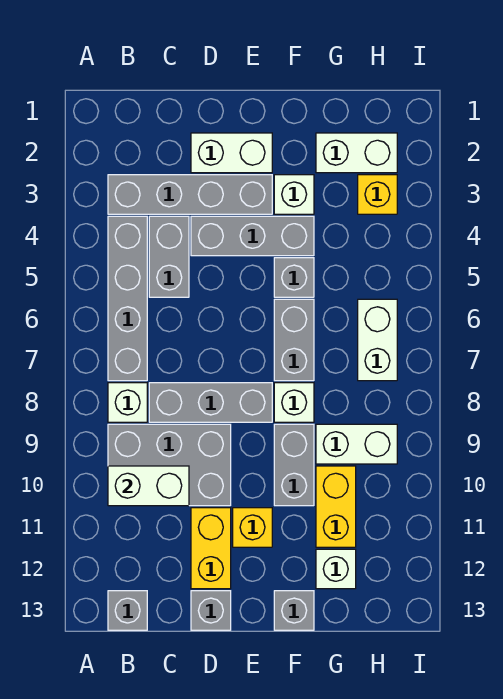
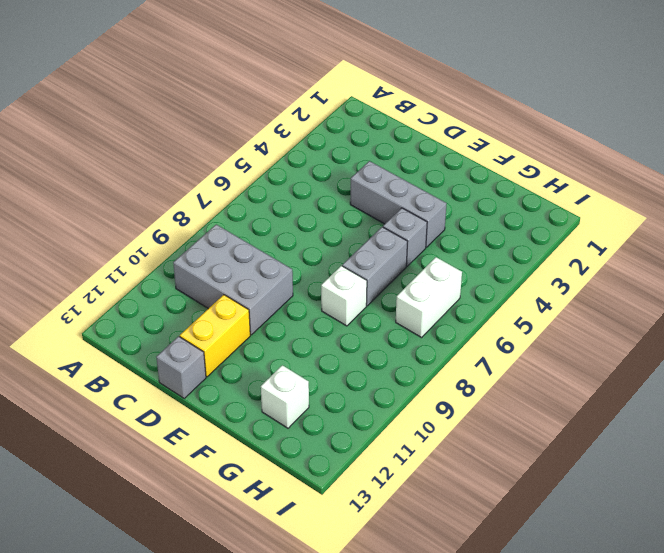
none -> grey 1x4 brick [108,175,272,214]
none -> grey 1x4 brick [108,216,147,381]
none -> white 1x1 brick [108,383,147,422]

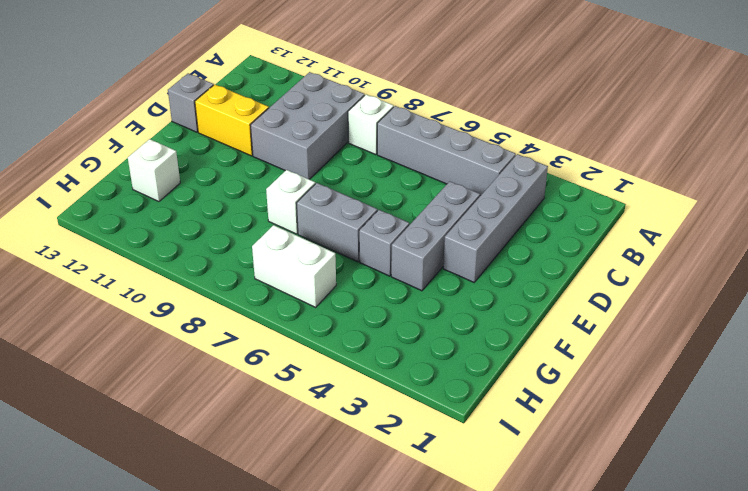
none -> grey 1x1 brick [108,591,147,630]
none -> grey 1x2 brick [149,216,189,297]
none -> grey 1x3 brick [149,383,272,422]

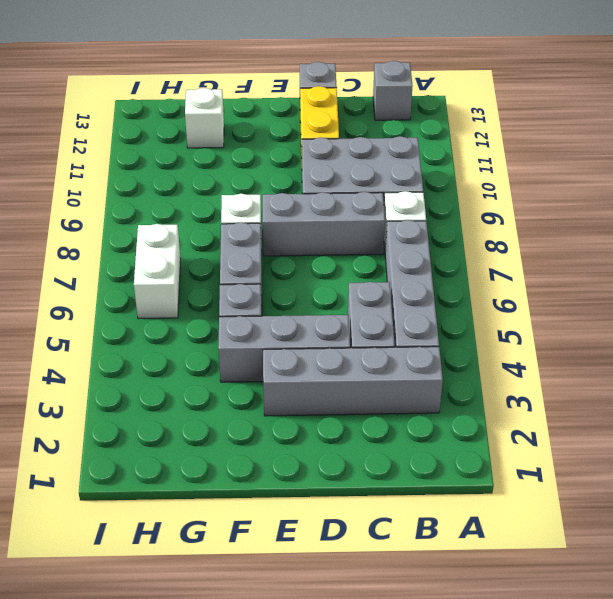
none -> white 1x2 brick [191,133,272,173]
none -> yellow 1x1 brick [233,508,272,547]
none -> white 1x1 brick [274,175,314,214]

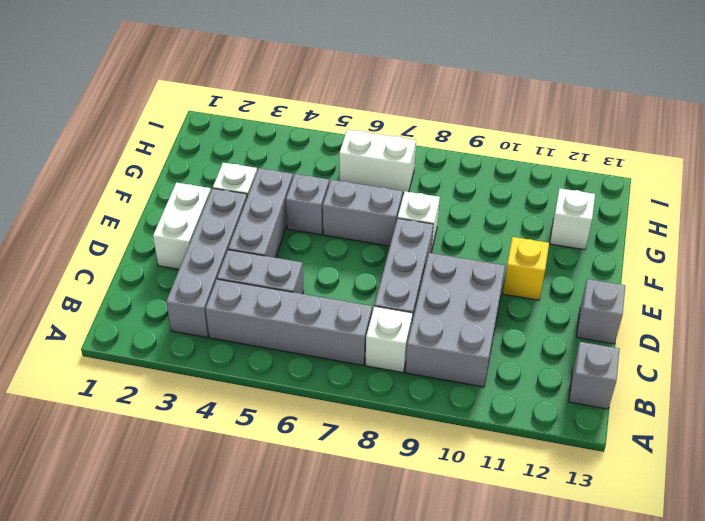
none -> yellow 1x2 brick [191,508,231,589]
none -> grey 1x2 brick [274,424,314,506]
none -> grey 1x1 brick [274,591,314,630]

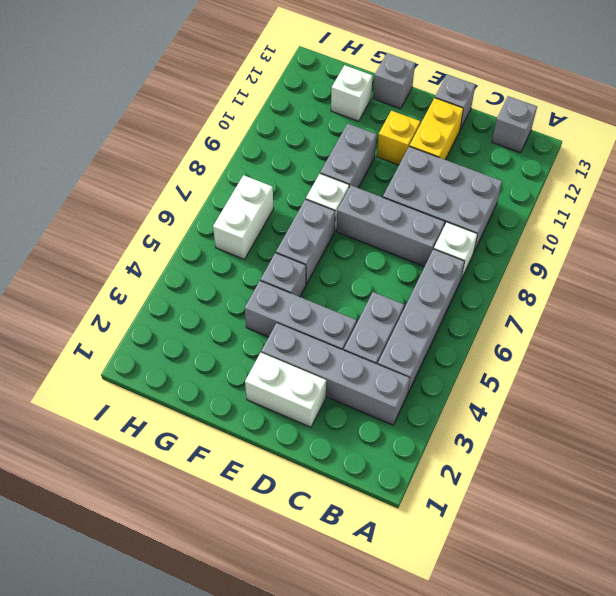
none -> white 1x1 brick [274,175,314,214]
none -> white 1x2 brick [316,133,397,173]
none -> white 1x2 brick [316,424,397,464]

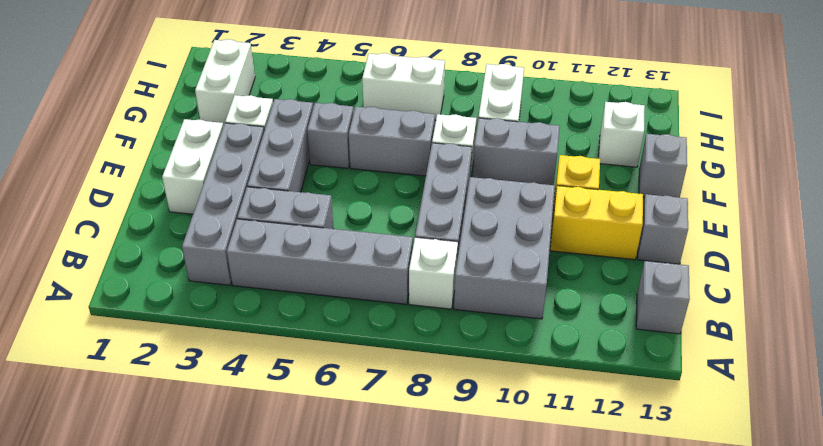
none -> yellow 1x2 brick [316,466,356,547]
none -> yellow 1x1 brick [358,175,397,214]
none -> white 1x2 brick [108,466,189,506]

